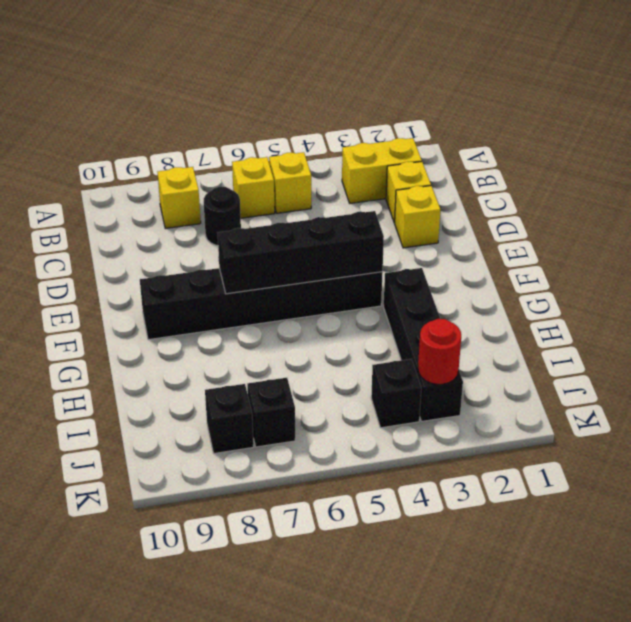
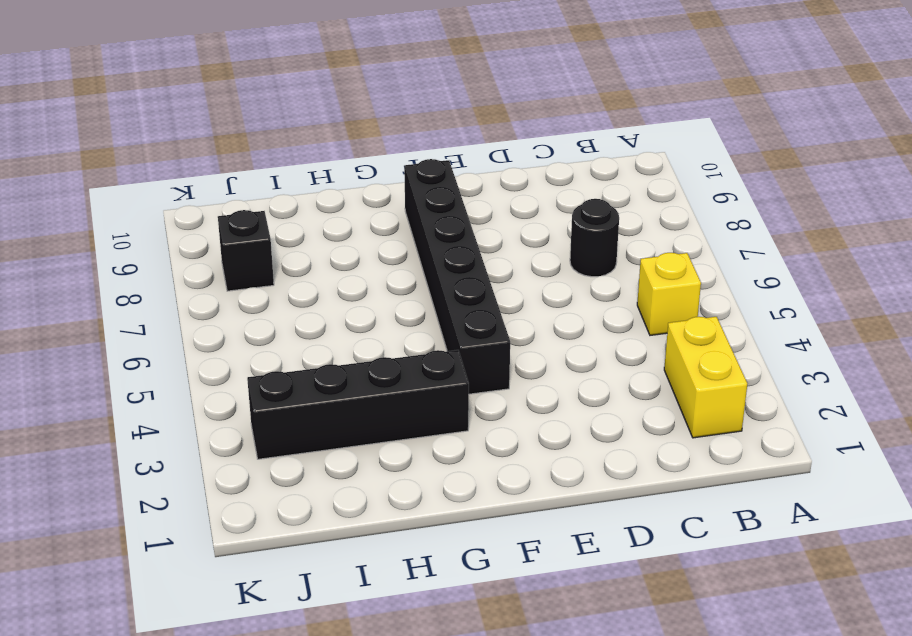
none -> yellow 1x1 brick [232,157,275,218]
none -> yellow 1x1 brick [158,167,201,228]
none -> yellow 1x1 brick [386,162,431,223]

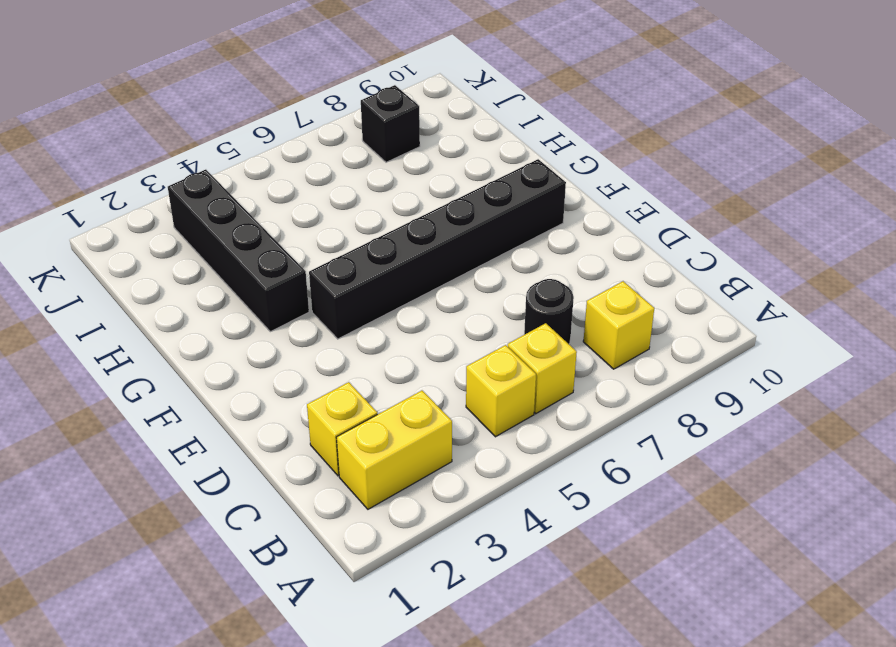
none -> yellow 1x1 brick [395,186,440,248]
none -> black 1x1 brick [371,359,421,428]
none -> black 1x1 brick [247,378,295,447]

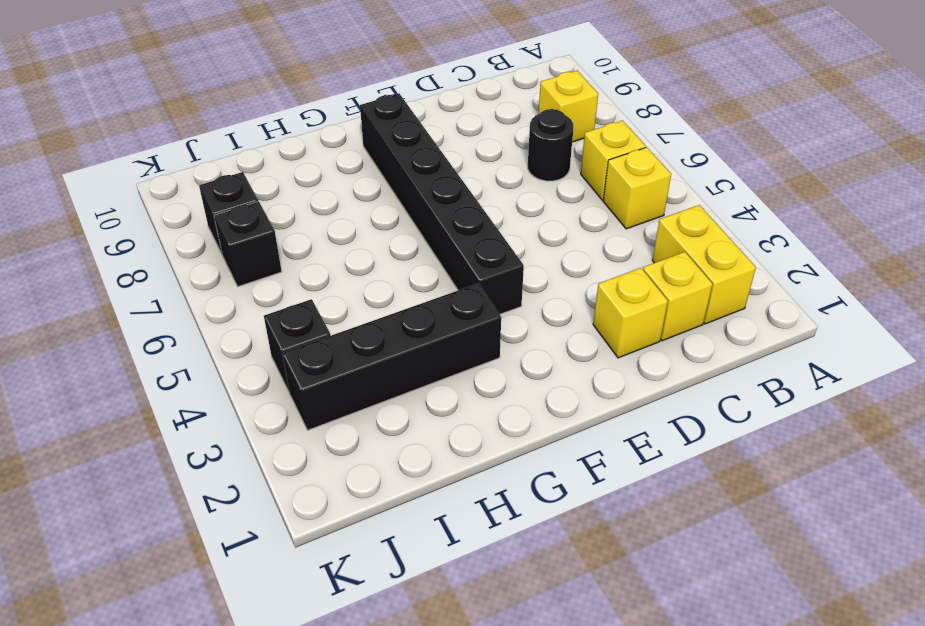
none -> black 1x4 brick [218,211,384,294]
none -> red 1x1 round brick [418,319,461,384]

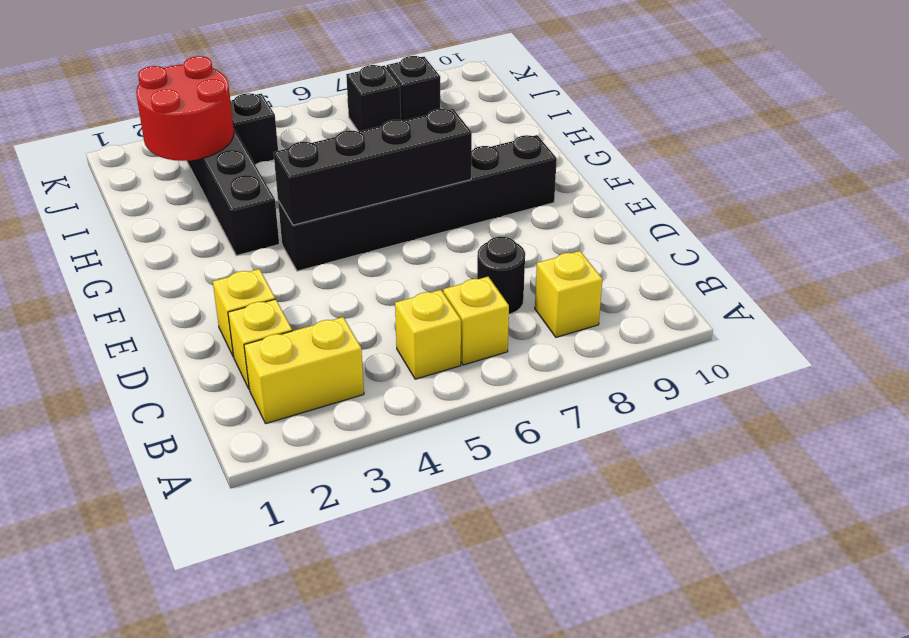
red 2x2 round brick [136,56,234,161] -> red 1x1 round brick [418,319,461,384]

